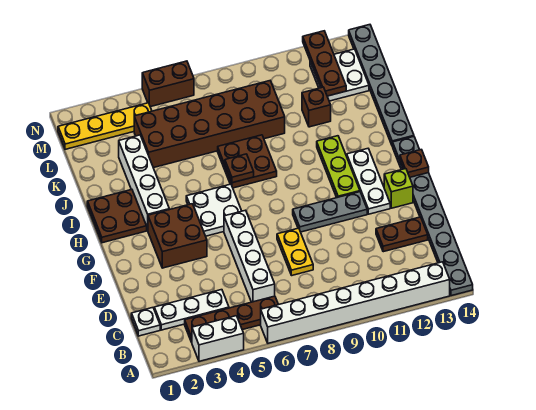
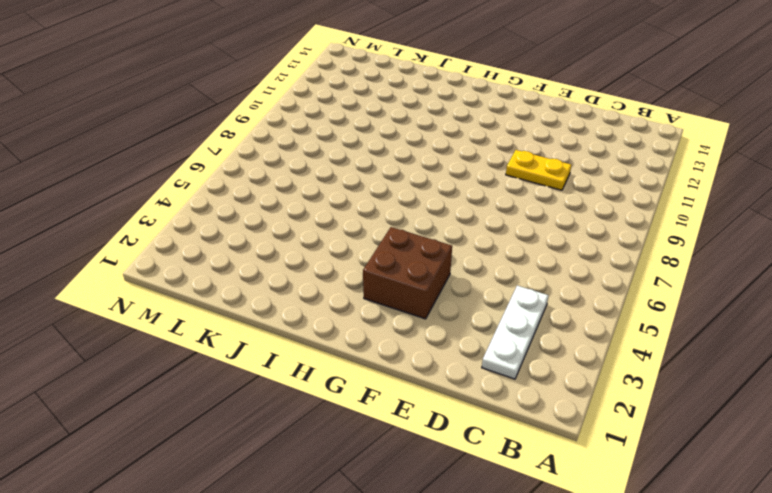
yellow 1x2 plate [506,150,571,190] -> yellow 1x2 plate moved to [277,228,313,275]
none -> white 1x2 brick [192,316,244,361]
none -> white 1x8 brick [261,262,450,343]
none -> grey 1x8 plate [393,137,473,296]

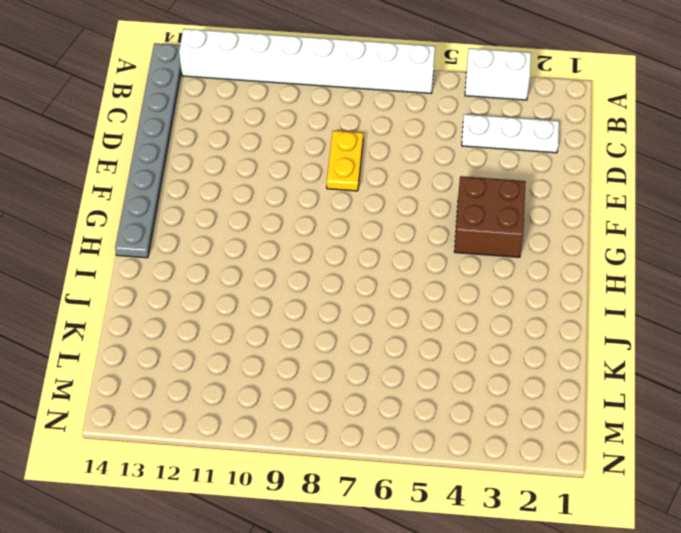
none -> brown 1x4 plate [185,296,278,342]
none -> white 1x1 plate [131,308,160,336]
none -> white 1x4 brick [224,210,275,302]

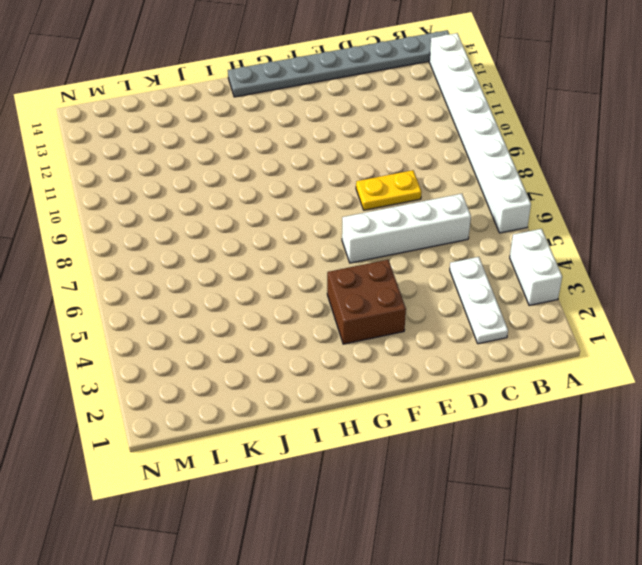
none -> brown 1x4 plate [185,296,278,342]
none -> white 1x1 plate [131,308,160,336]
none -> brown 1x2 plate [376,217,428,252]

